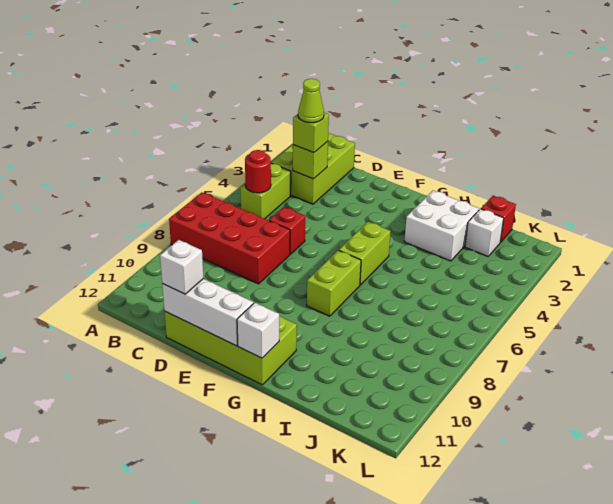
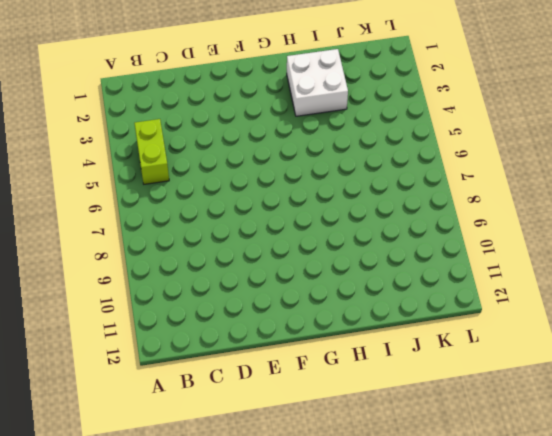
none -> red 2x4 brick [169,192,290,284]
none -> lime 2x3 brick [271,133,355,204]
none -> red 1x1 brick [269,207,305,254]

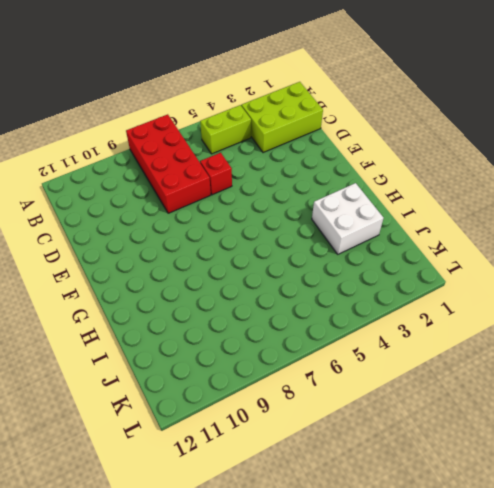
none -> lime 2x4 brick [164,311,297,385]
none -> lime 1x2 brick [339,222,391,285]
none -> lime 1x2 brick [307,250,361,316]

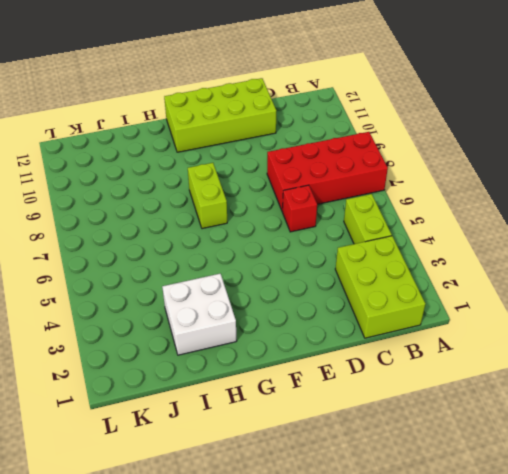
none -> lime 1x2 brick [339,222,391,285]
none -> red 1x1 brick [481,196,516,242]
none -> white 1x1 brick [465,209,504,256]

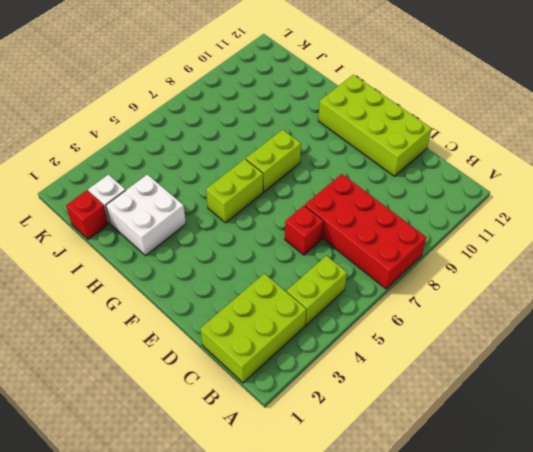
none -> red 1x1 round brick [245,150,271,193]
none -> lime 1x1 brick [293,141,328,179]
none -> white 1x3 brick [162,279,254,346]

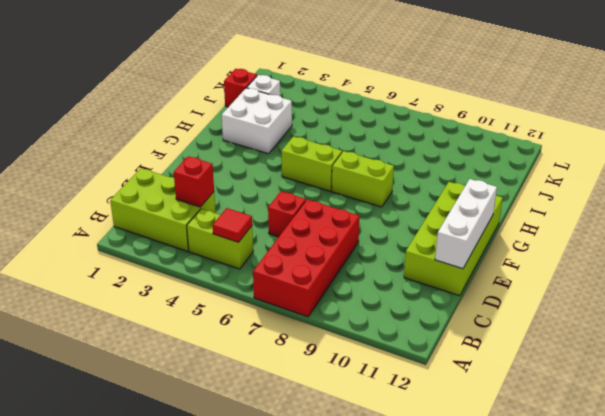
red 1x1 tile [213,208,252,242] -> red 1x1 round brick [245,150,271,193]
red 1x1 brick [174,156,214,207] -> lime 1x1 brick [293,141,328,179]
none -> white 1x1 brick [237,303,279,358]
none -> lime 1x1 brick [293,113,329,153]
none -> white 1x1 brick [160,240,203,294]

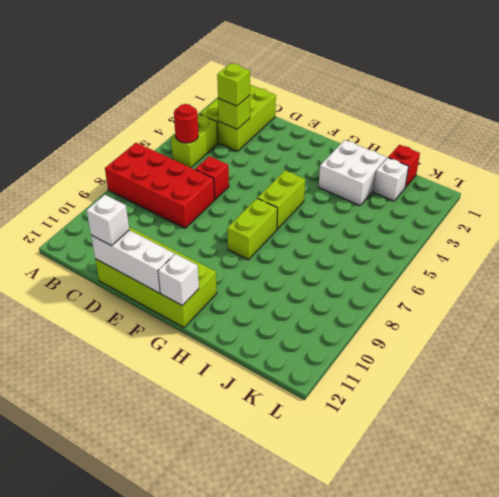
none -> lime 1x1 cone [298,79,324,123]

